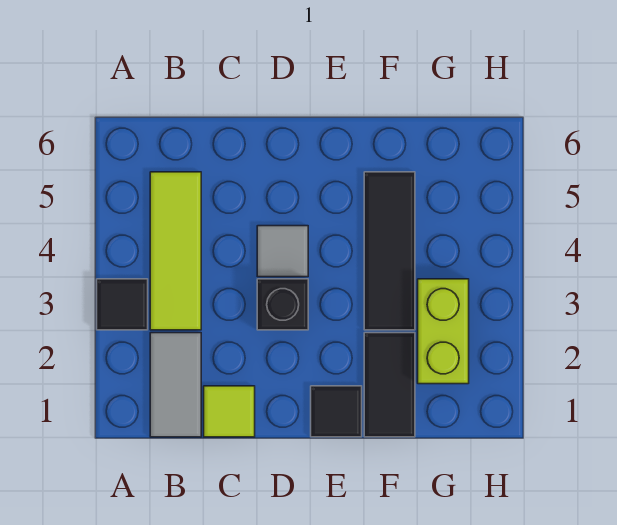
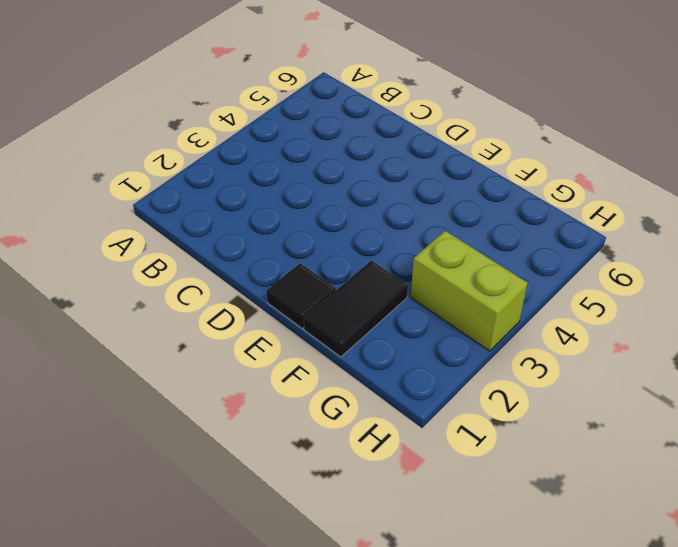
lime 1x2 brick [411,231,528,351] -> lime 1x2 brick turned to [418,279,469,384]
none -> black 1x1 tile [97,279,148,330]
none -> grey 1x2 tile [150,333,201,437]

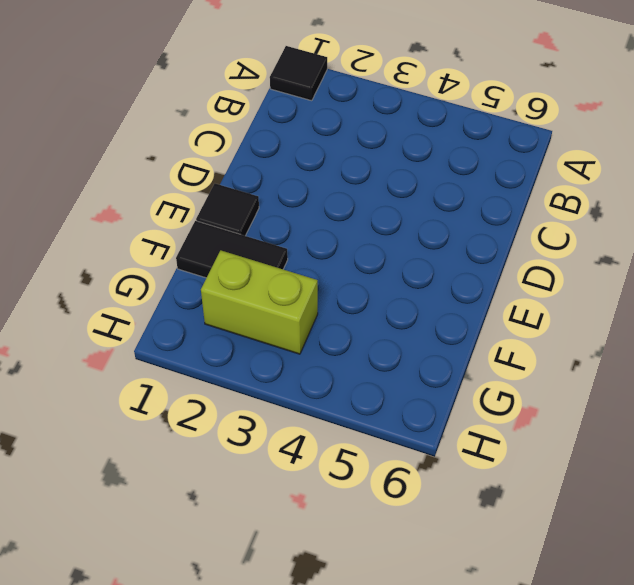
black 1x1 tile [270,46,327,101] -> black 1x1 tile moved to [97,279,148,330]
none -> grey 1x2 tile [150,333,201,437]
none -> lime 1x3 tile [150,172,201,330]

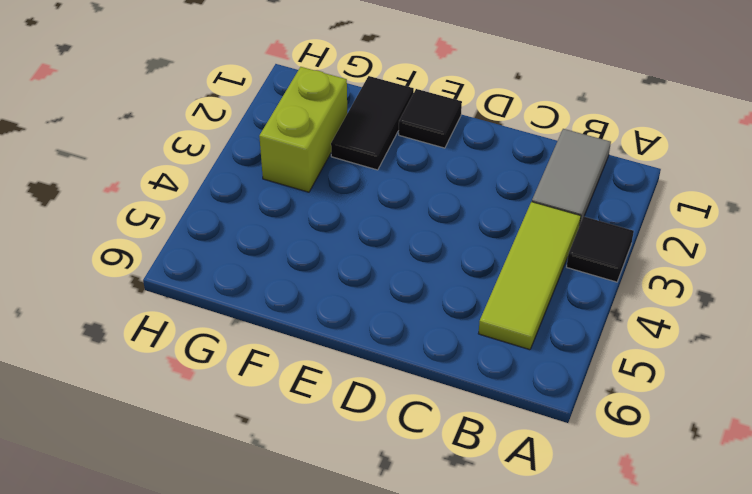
none -> lime 1x1 tile [204,386,255,437]
none -> black 1x1 brick [257,279,308,330]

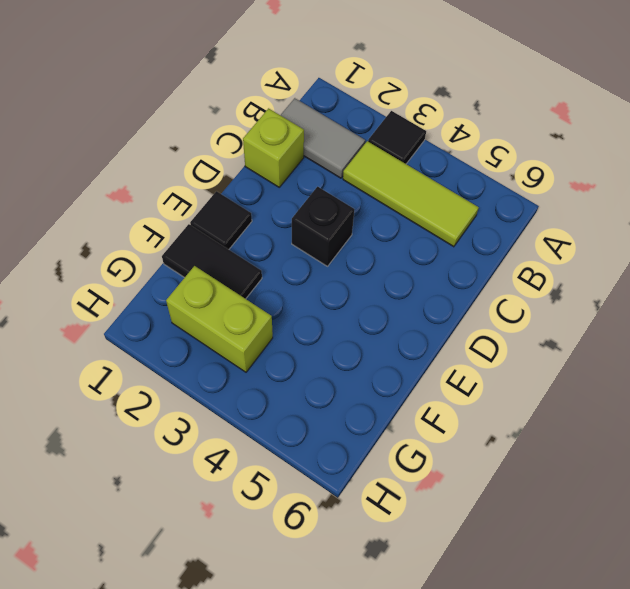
lime 1x1 brick [243,108,304,187] -> lime 1x1 tile [204,386,255,437]
none -> grey 1x1 tile [257,226,308,277]
none -> black 1x3 tile [364,172,415,330]

